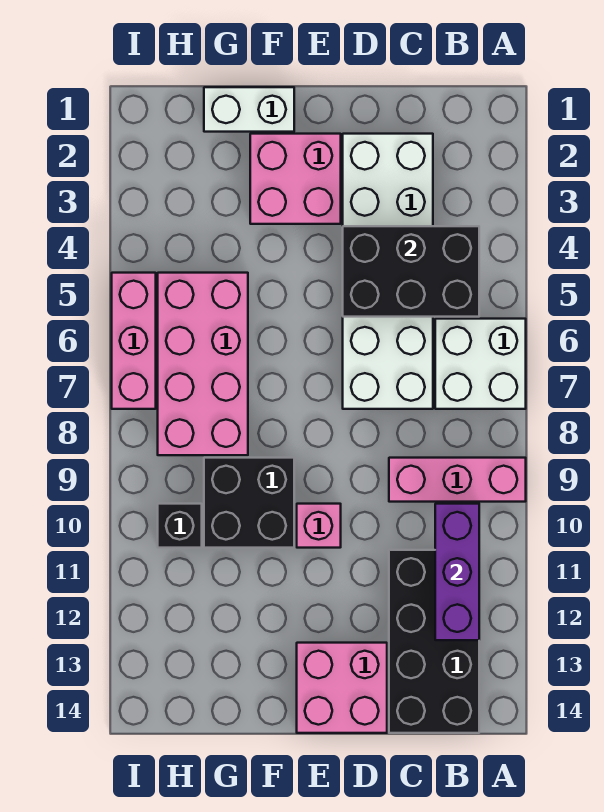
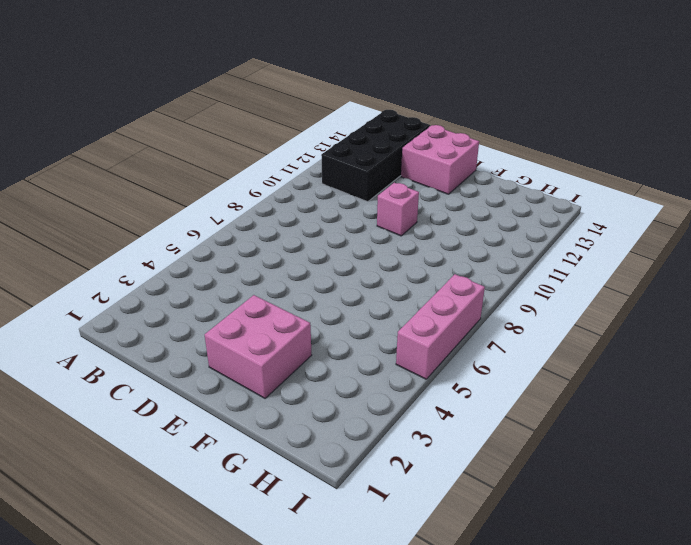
none -> white 2x2 brick [435,319,526,409]
none -> pink 1x3 brick [389,458,526,502]
none -> white 2x6 brick [343,134,433,409]

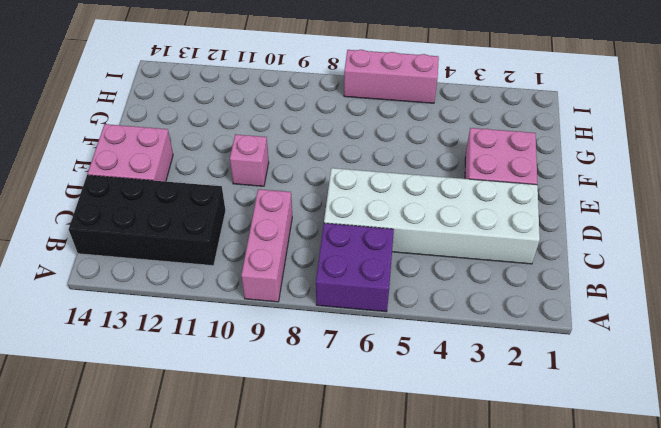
purple 2x2 brick [316,223,394,312] -> white 2x2 brick [435,319,526,409]
none -> white 1x2 brick [204,87,294,132]
none -> black 2x2 brick [204,458,294,548]
none -> pink 2x4 brick [158,273,248,455]

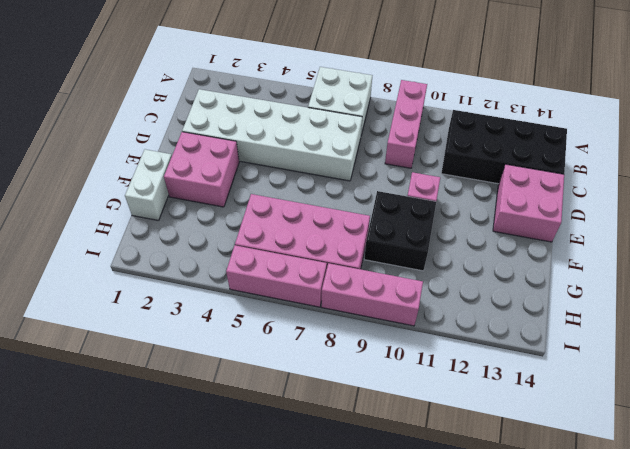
pink 1x3 brick [321,263,423,326] -> none
none -> black 1x1 brick [158,504,202,548]
none -> black 2x3 brick [343,226,479,317]
none -> purple 1x3 brick [435,504,479,640]

